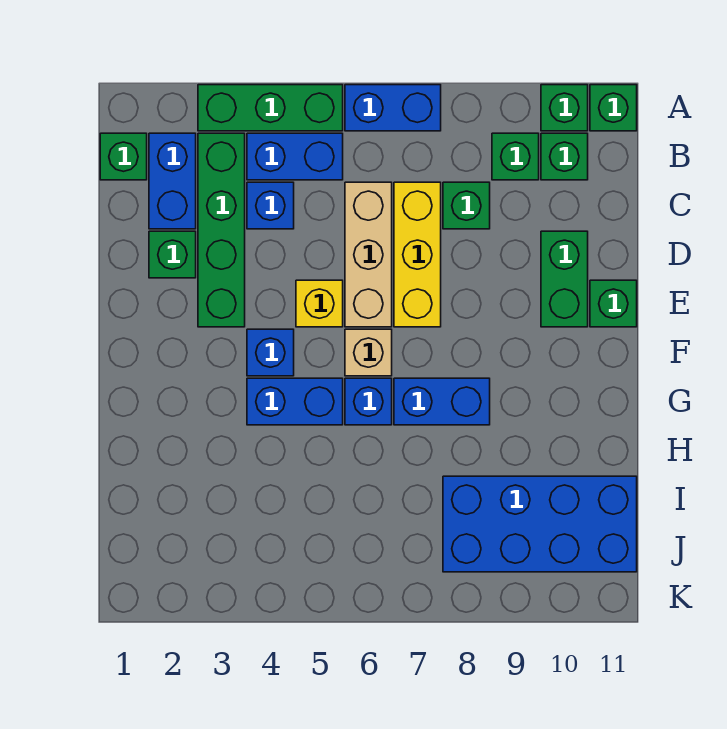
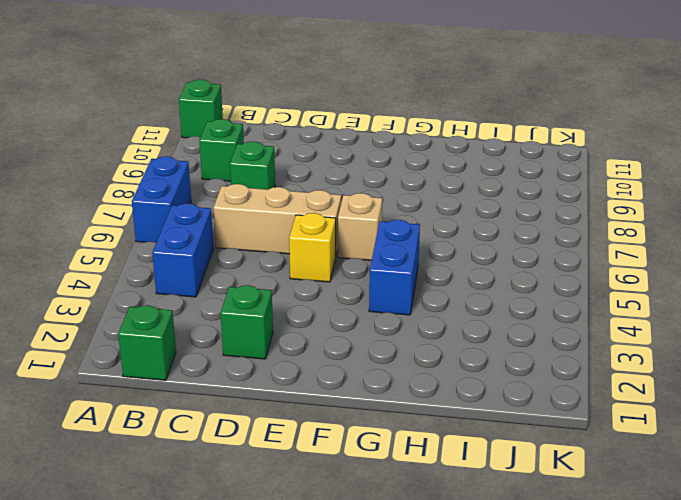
none -> green 1x3 brick [198,85,343,131]
none -> green 1x1 brick [541,85,588,131]
none -> blue 1x2 brick [149,133,196,229]

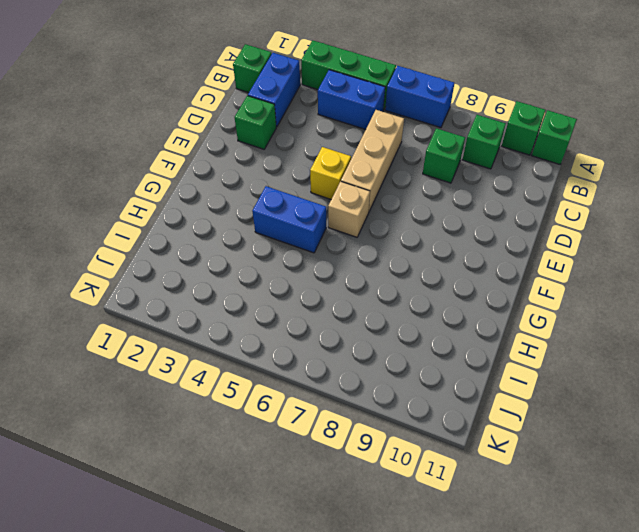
none -> green 1x4 brick [198,133,245,327]
none -> green 1x1 brick [541,133,588,180]
none -> blue 1x1 brick [247,182,294,229]

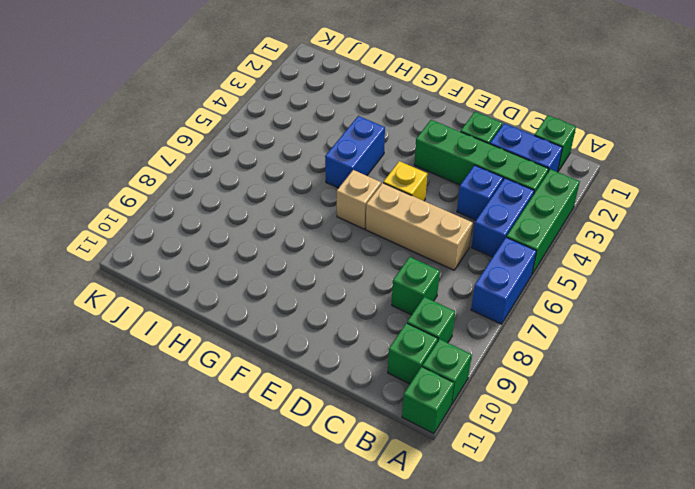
none -> yellow 1x3 brick [394,182,441,327]
none -> green 1x2 brick [541,231,588,327]
none -> green 1x1 brick [590,280,637,327]

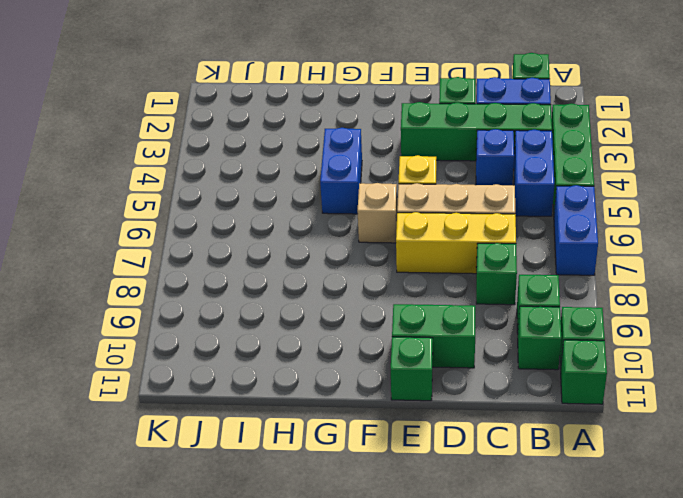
none -> blue 1x1 brick [247,329,294,376]
none -> blue 1x1 brick [345,378,392,425]
none -> blue 1x2 brick [394,378,490,425]

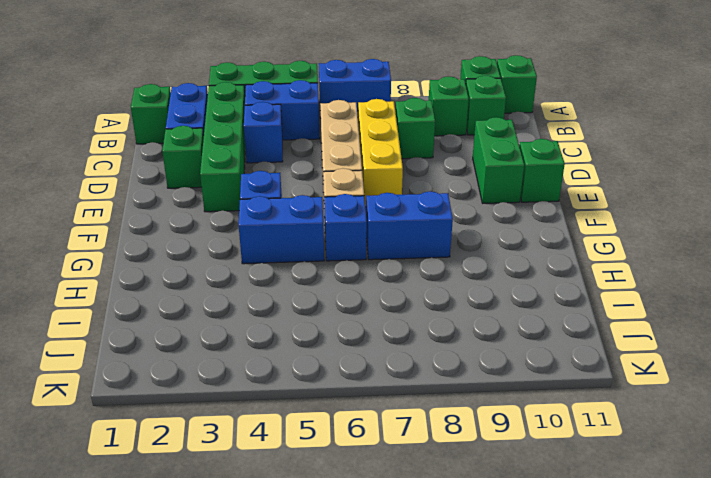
none -> yellow 1x1 brick [296,280,343,327]
none -> blue 2x4 brick [443,476,637,572]

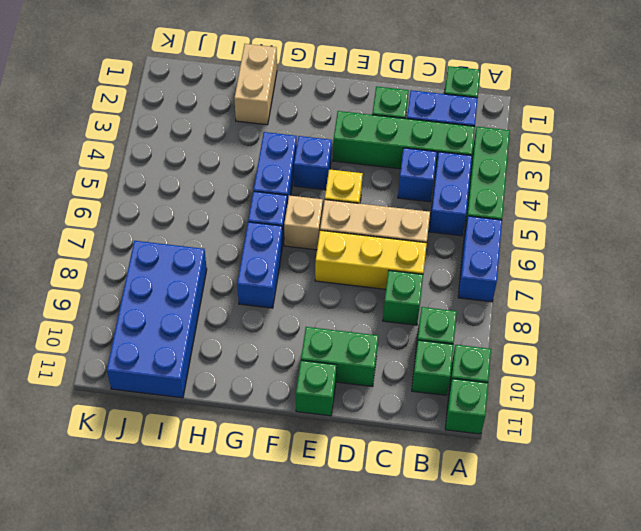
tan 1x2 brick [234,44,277,125] -> none

